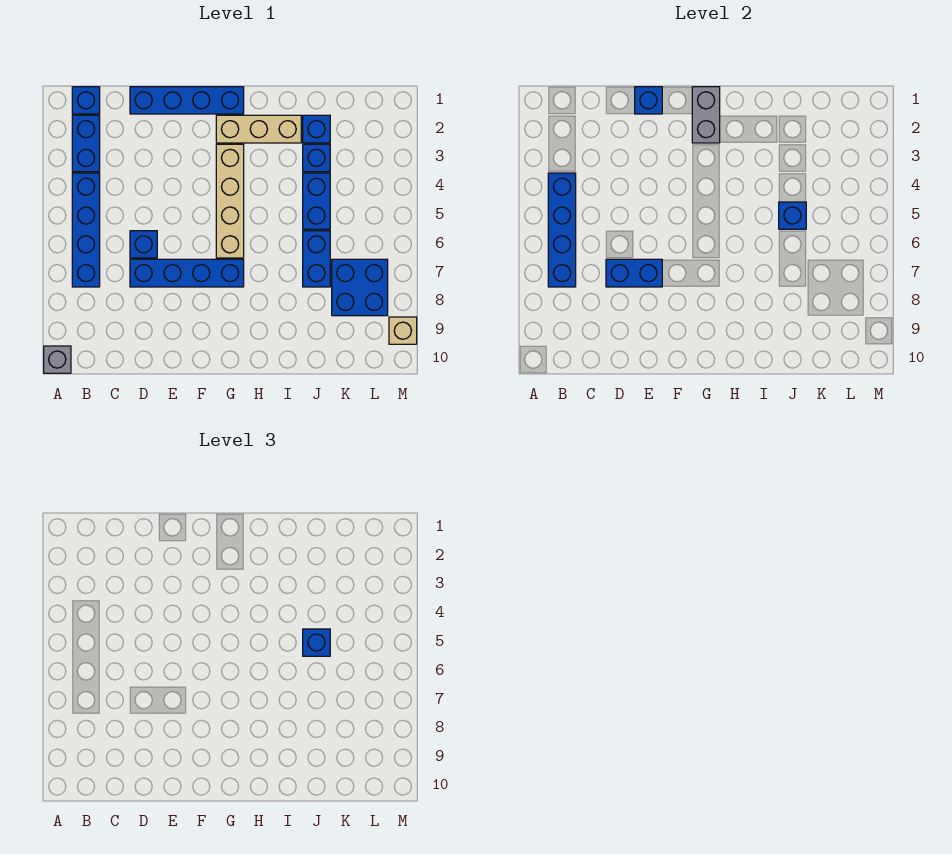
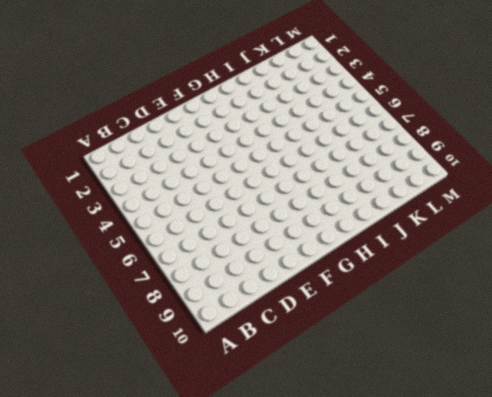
none -> grey 1x1 brick [44,346,71,373]
none -> blue 1x1 brick [72,87,100,114]
none -> blue 1x2 brick [72,115,100,172]

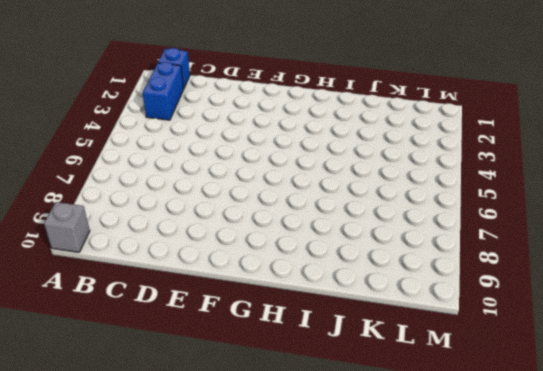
none -> blue 1x4 brick [72,173,100,287]
none -> blue 1x4 brick [130,87,244,114]
none -> blue 1x1 brick [130,231,157,258]

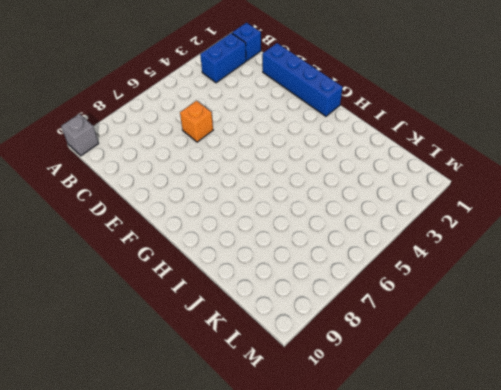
orange 1x1 brick [180,101,213,142] -> blue 1x1 brick [130,231,157,258]
none -> blue 1x4 brick [72,173,100,287]
none -> blue 1x4 brick [130,259,244,287]
none -> tan 1x3 brick [216,115,301,143]

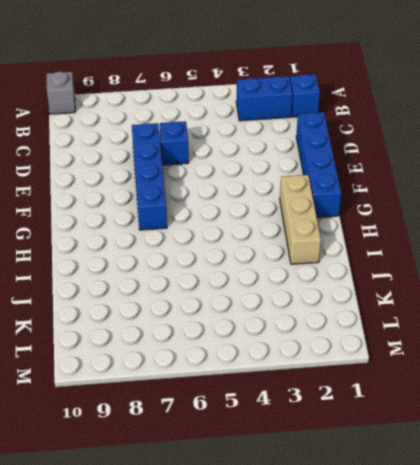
none -> blue 1x4 brick [72,173,100,287]
none -> tan 1x4 brick [216,144,244,258]
none -> blue 1x1 brick [303,115,330,143]

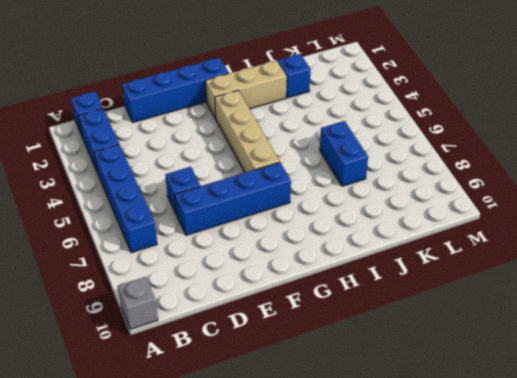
none -> blue 1x1 brick [303,144,330,172]
none -> blue 1x2 brick [303,173,330,229]
none -> blue 2x2 brick [332,259,388,316]

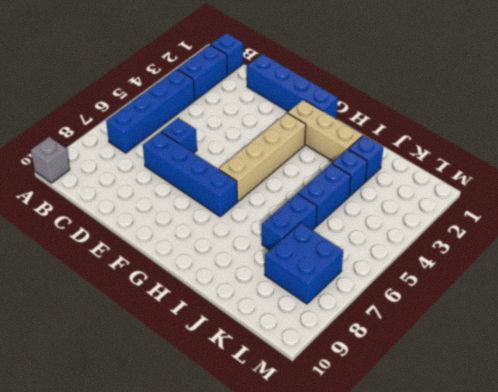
none -> tan 1x1 brick [389,317,417,344]
none -> blue 1x4 brick [548,173,576,287]
none -> blue 1x2 brick [606,259,662,287]

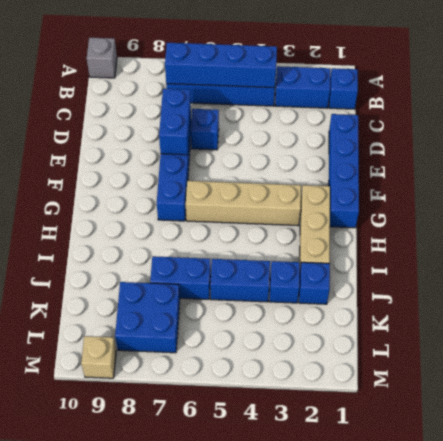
none -> blue 1x1 brick [635,87,662,114]
none -> grey 1x2 brick [692,87,720,143]
none -> blue 1x1 brick [779,202,806,229]

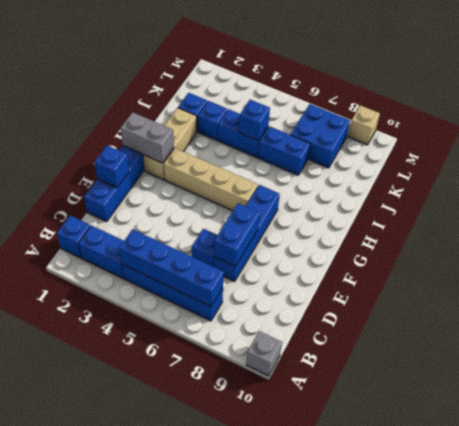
none -> blue 1x1 brick [303,629,330,656]

